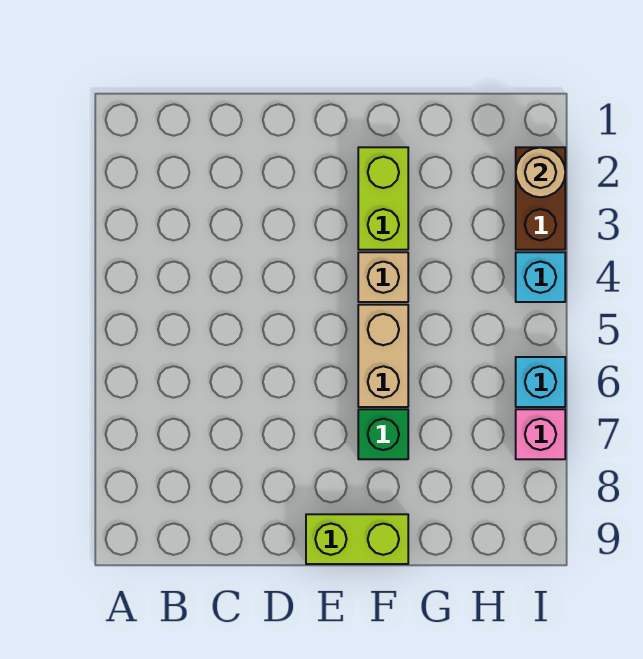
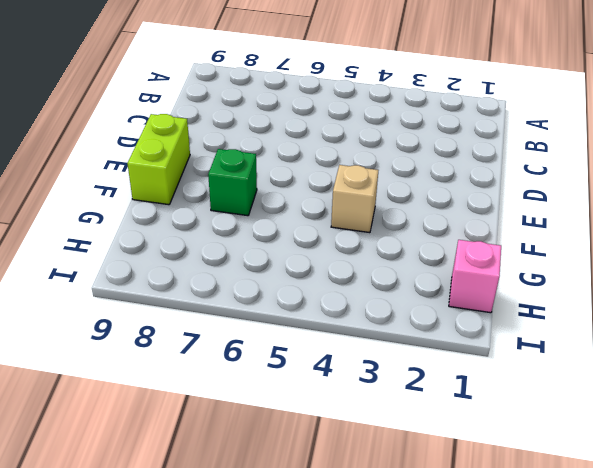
pink 1x1 brick [449,240,501,313] -> pink 1x1 brick moved to [516,409,565,459]
none -> lime 1x2 brick [358,147,408,250]
none -> tan 1x2 brick [358,305,408,407]

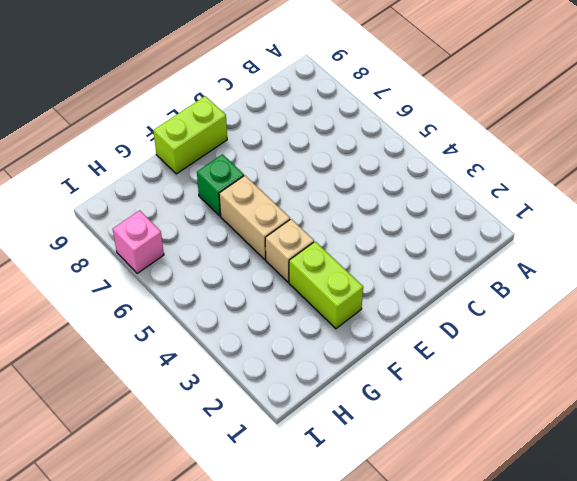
none -> brown 1x2 brick [516,147,565,250]
none -> cyan 1x1 brick [516,252,565,302]

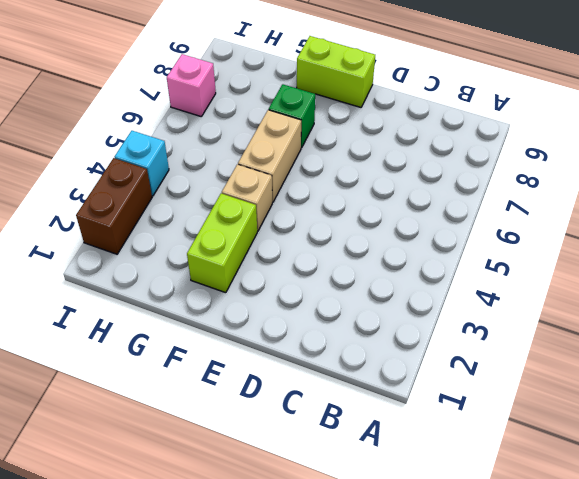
none -> cyan 1x1 brick [516,357,565,407]
none -> tan 1x1 round brick [516,147,565,197]

